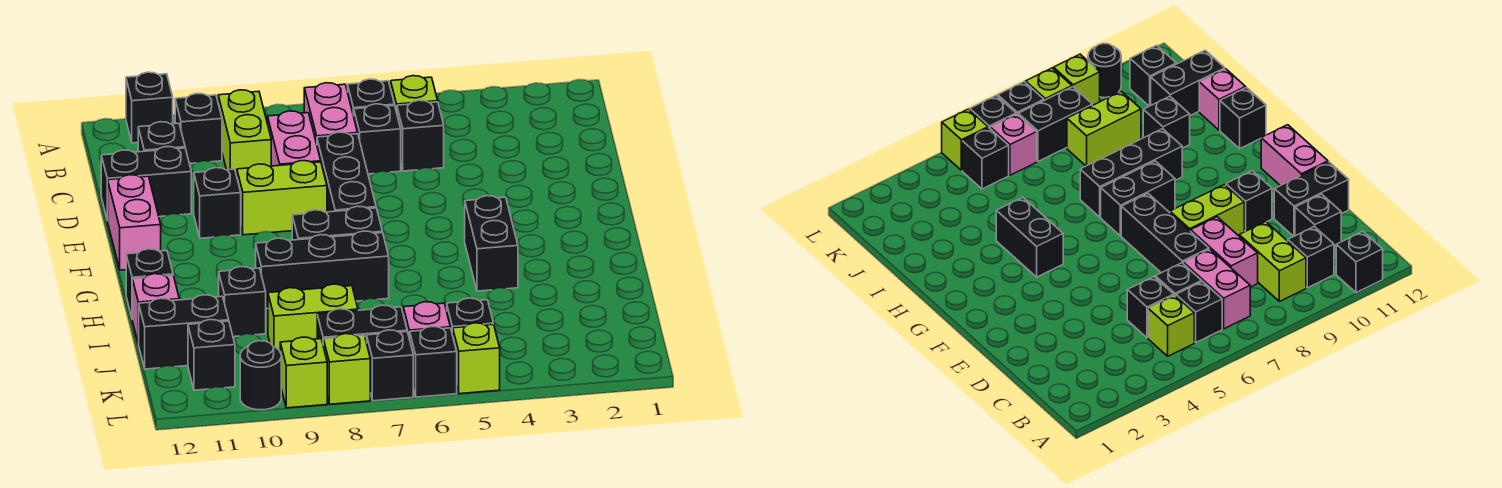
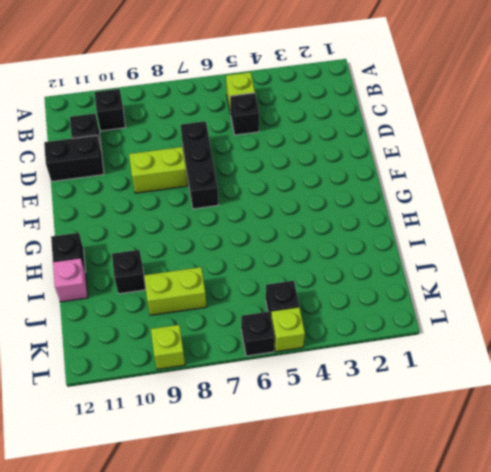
none -> black 1x1 brick [126,72,173,143]
none -> black 1x1 brick [348,79,394,116]
none -> pink 1x2 brick [304,83,358,144]
none -> lime 1x2 brick [218,90,271,176]

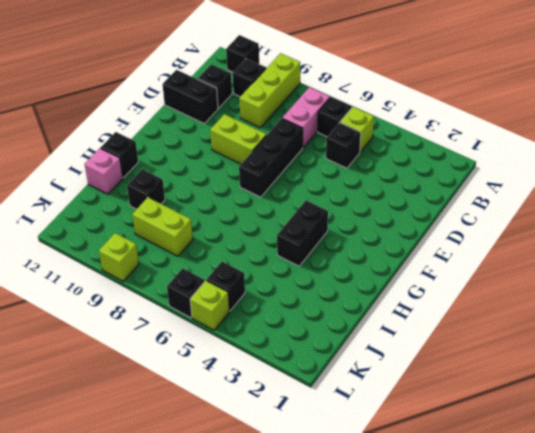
lime 1x3 brick [239,53,300,128] -> lime 1x2 brick [218,90,271,176]
none -> black 1x1 brick [354,104,401,174]
none -> pink 1x2 brick [268,111,321,166]
none -> black 1x1 brick [194,168,241,238]
none -> pink 1x2 brick [108,175,161,270]

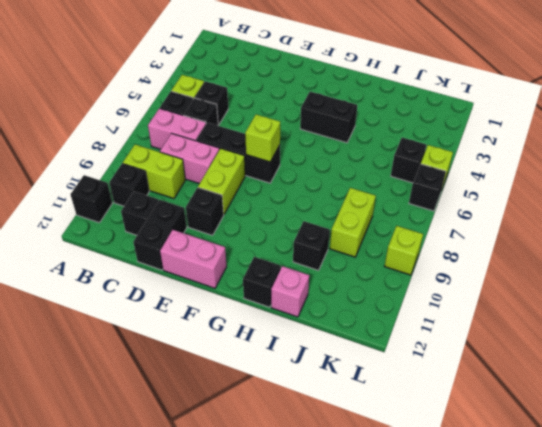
lime 1x1 brick [245,114,280,162] -> lime 1x1 brick moved to [323,334,370,404]
none -> black 1x2 brick [292,206,382,240]
none -> black 1x3 brick [256,231,389,309]
none -> black 1x2 brick [139,295,229,369]
none -> pink 1x1 brick [403,302,450,339]

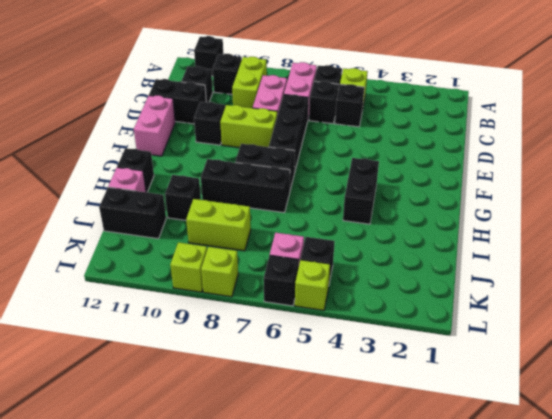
none -> black 1x2 brick [317,305,407,343]
none -> black 1x1 brick [188,320,235,390]
none -> black 1x1 brick [367,330,413,401]
none -> black 1x1 round brick [240,341,281,410]

